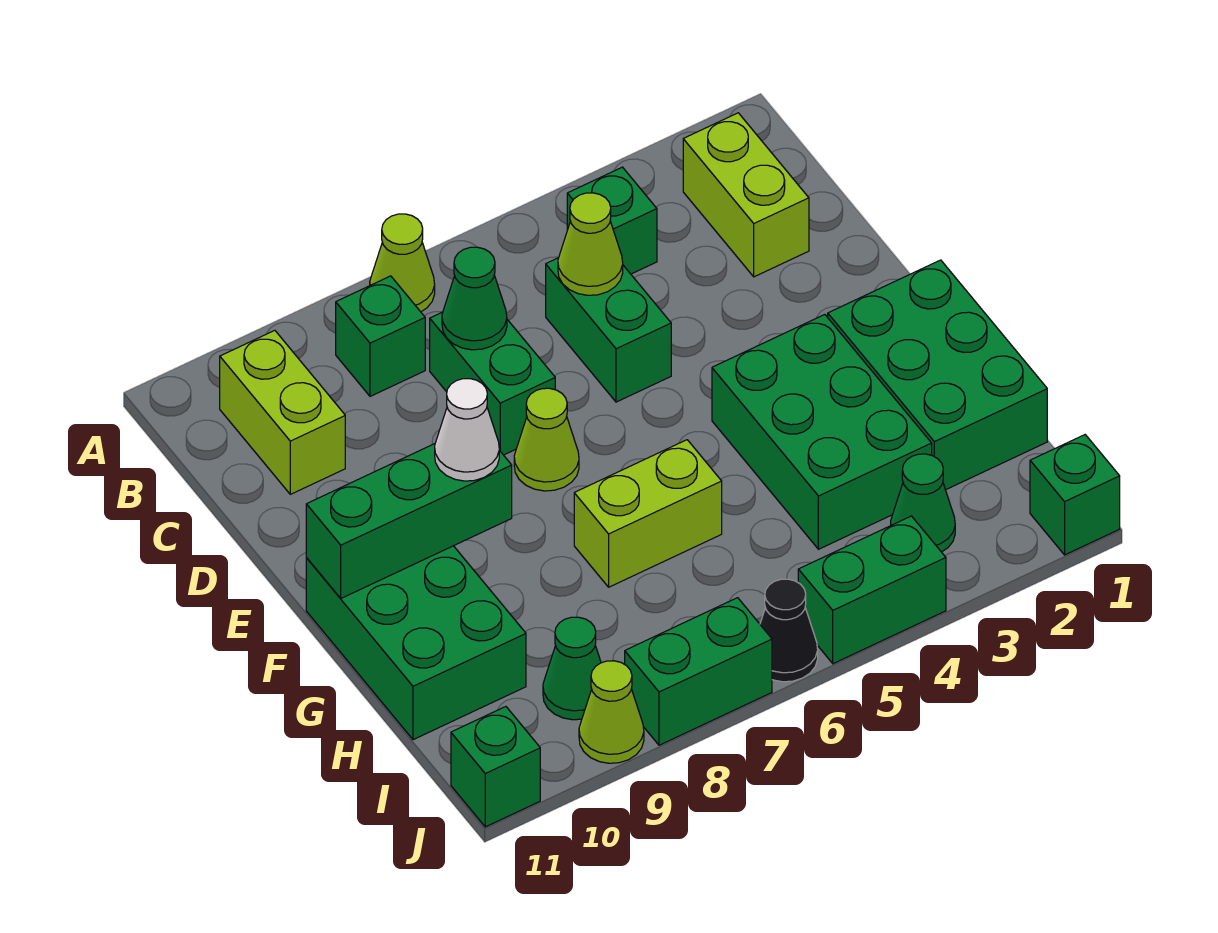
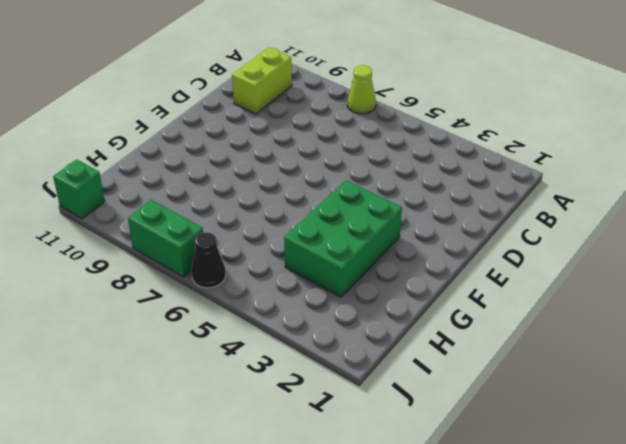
none -> lime 1x2 brick [683,113,809,277]
none -> green 1x1 brick [567,167,657,274]
none -> green 1x1 brick [336,276,425,396]

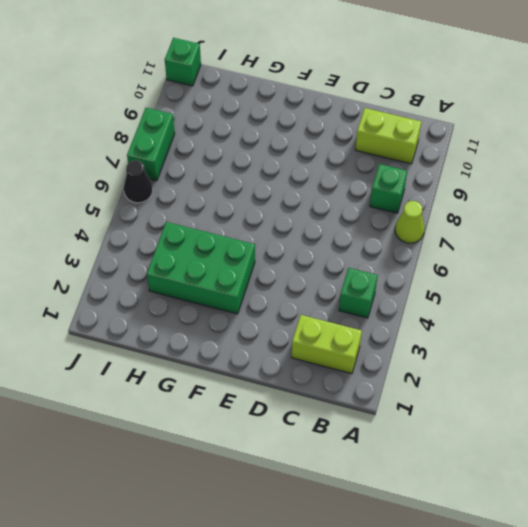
none -> green 1x2 brick [546,258,671,402]
none -> green 1x2 brick [430,312,555,455]
none -> lime 1x1 cone [514,388,579,491]

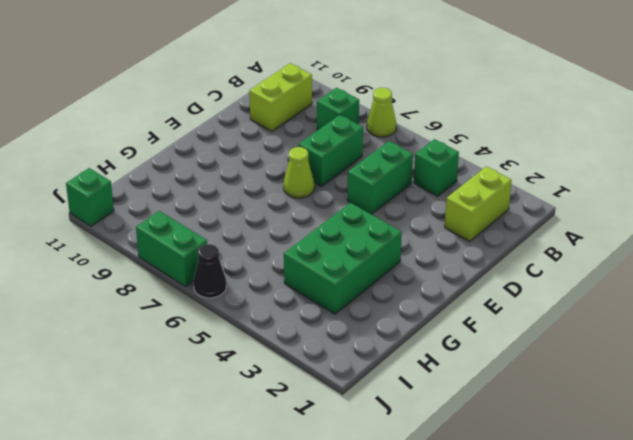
none -> green 2x3 brick [828,260,1047,490]
none -> green 2x3 brick [306,546,526,740]
none -> lime 1x2 brick [574,440,722,587]

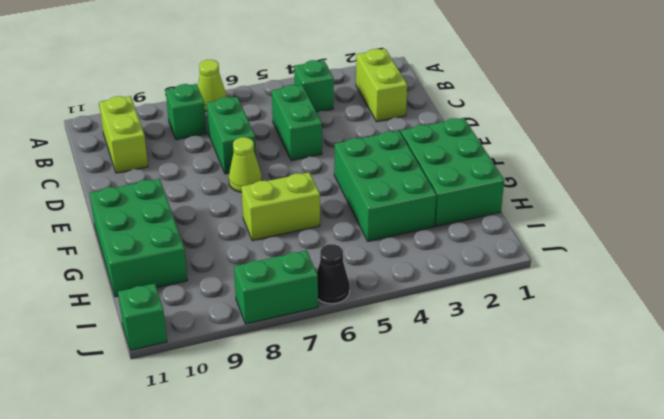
none -> green 1x1 cone [891,454,955,552]
none -> green 1x1 cone [543,617,601,720]
none -> green 1x1 brick [1030,435,1120,555]

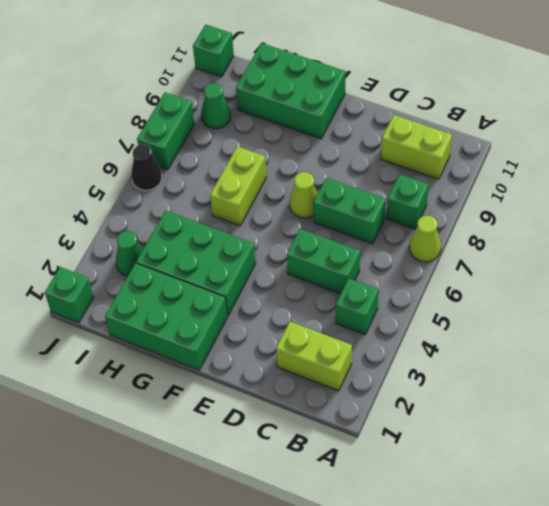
none -> green 1x2 brick [798,516,946,664]
none -> lime 1x1 cone [579,661,644,763]
none -> lime 1x1 cone [558,193,623,295]

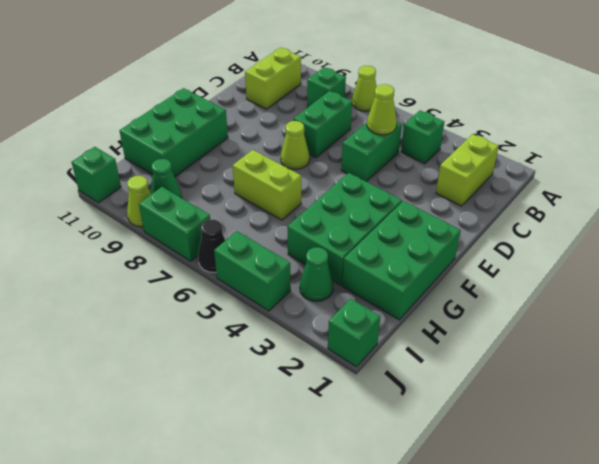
none -> green 1x1 cone [442,247,507,350]
none -> green 1x3 brick [306,444,512,598]
none -> white 1x1 cone [435,379,499,481]

